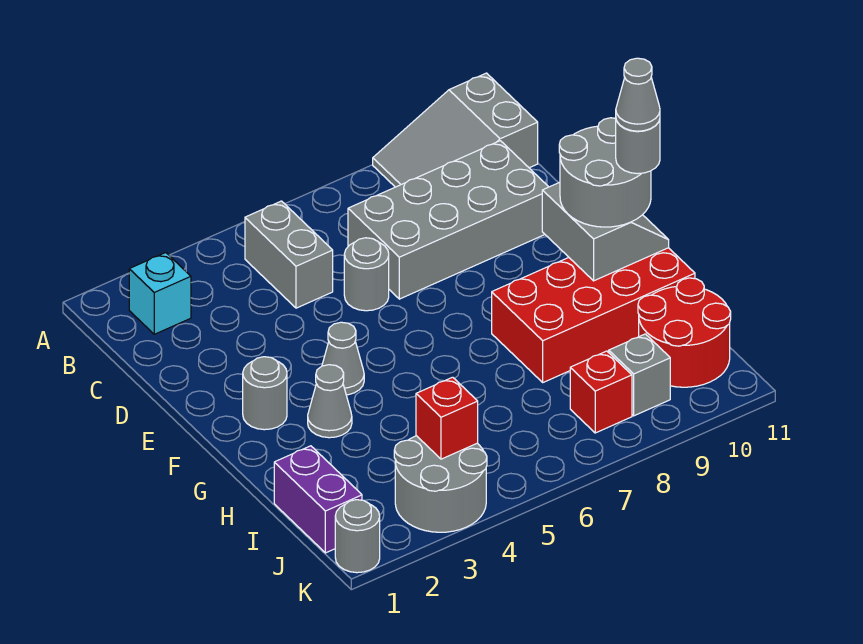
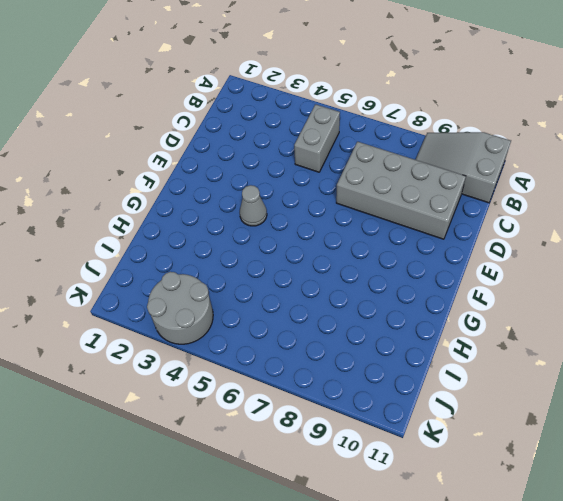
none -> cyan 1x1 brick [129,253,191,334]
none -> grey 1x1 round brick [344,238,389,311]
none -> grey 1x1 round brick [243,357,287,430]

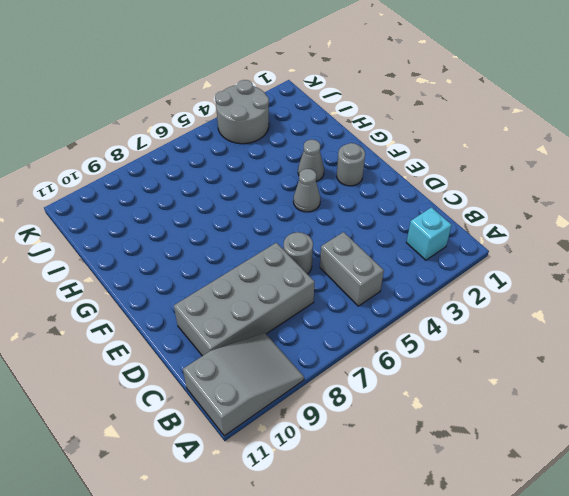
none -> red 2x4 brick [492,248,695,382]
none -> purple 1x2 brick [274,446,362,553]
none -> red 2x2 round brick [638,278,731,387]

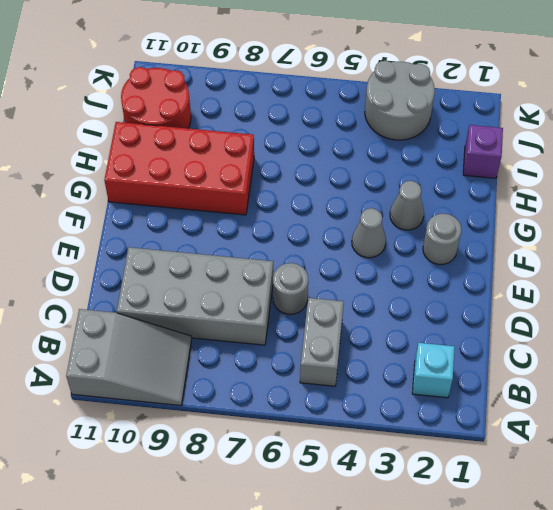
purple 1x1 brick [463,125,503,178] -> purple 1x2 brick [274,446,362,553]
none -> red 1x1 brick [570,351,632,433]
none -> grey 1x1 brick [609,334,670,416]
none -> grey 1x1 round brick [335,500,380,573]

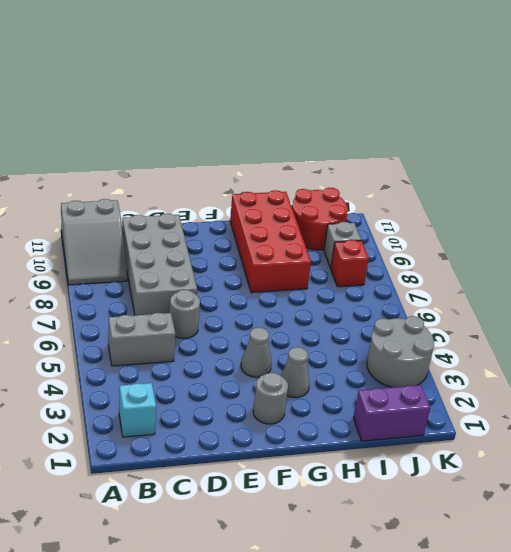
none -> grey 1x1 round brick [335,500,380,573]
none -> grey 2x2 slope [542,182,669,281]
none -> red 1x1 brick [416,377,478,459]

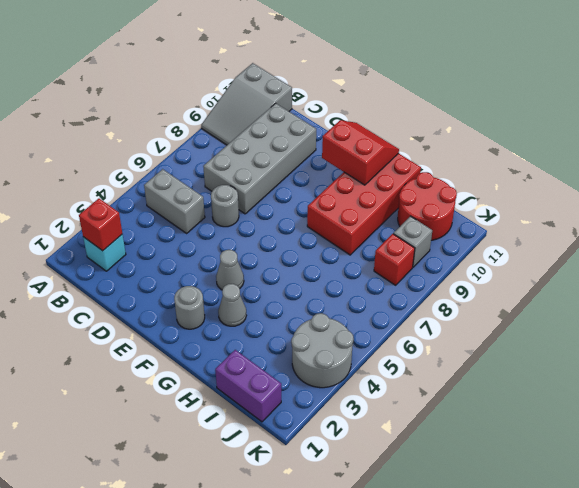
red 1x1 brick [79,199,122,251] -> red 1x1 brick moved to [416,377,478,459]
red 2x2 slope [322,120,399,185] -> grey 2x2 slope [542,182,669,281]
none -> grey 1x1 round brick [335,500,380,573]
none -> grey 2x2 round brick [559,118,651,227]
none -> grey 1x1 round brick [616,120,660,174]

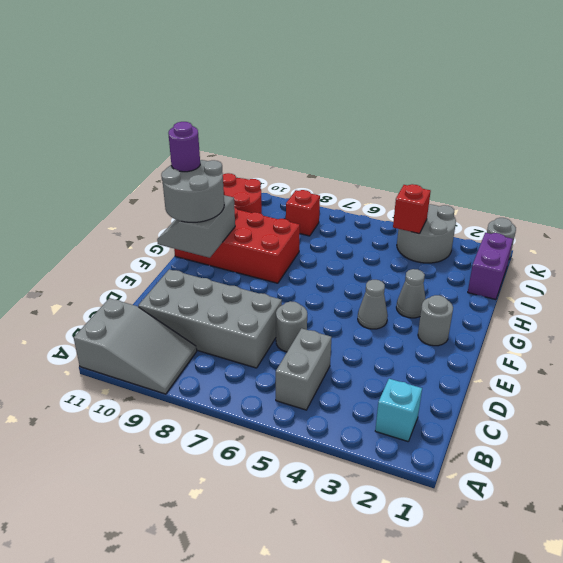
purple 1x1 round brick [168,122,200,172] -> grey 1x1 round brick [616,120,660,174]
none -> grey 1x1 brick [609,334,670,416]
none -> grey 1x1 cone [616,58,660,131]

